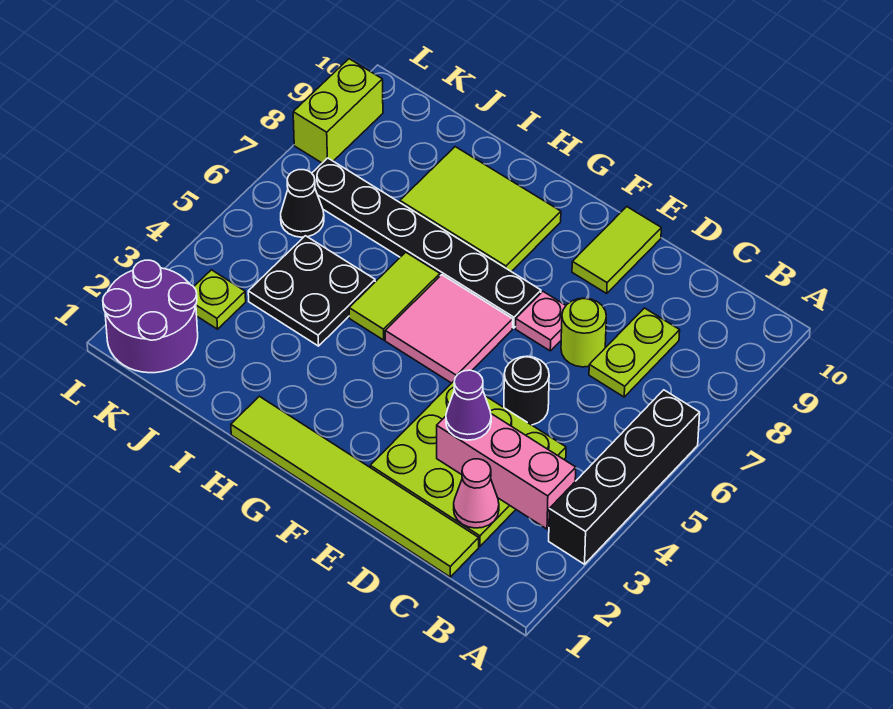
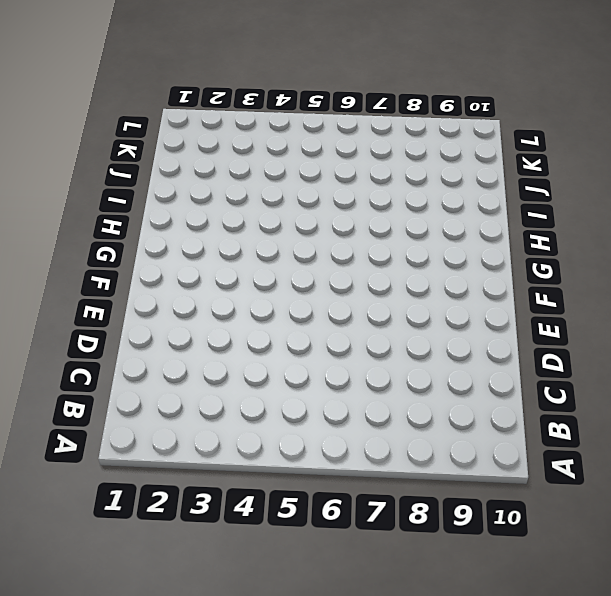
none -> black 1x4 brick [549,390,700,564]
none -> lime 1x6 tile [231,396,479,577]
none -> lime 3x3 plate [370,380,566,546]

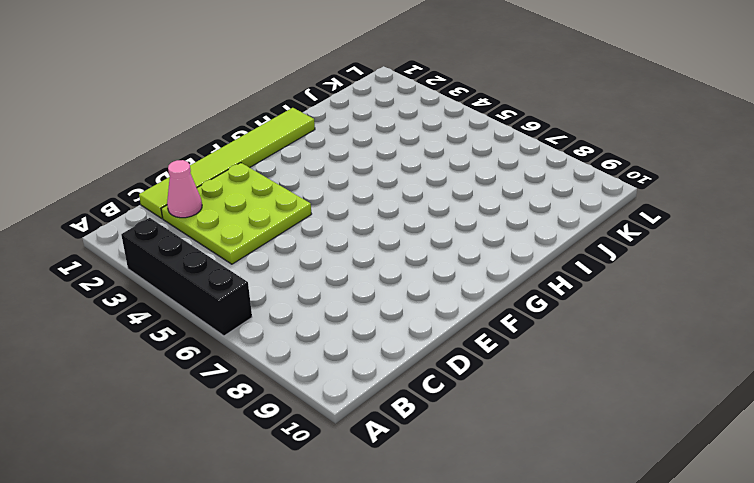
none -> lime 1x2 plate [589,308,680,397]
none -> black 1x1 round brick [504,356,549,425]
none -> lime 1x1 round brick [561,298,606,367]

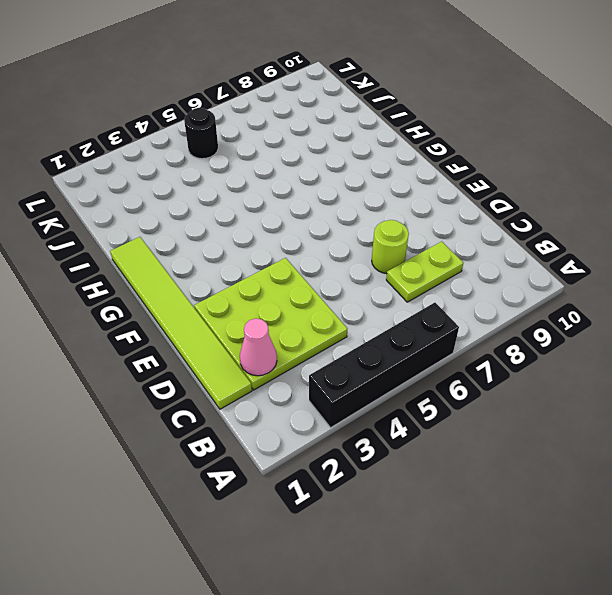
black 1x1 round brick [184,108,218,159] -> black 1x1 round brick moved to [504,356,549,425]
none -> pink 1x1 plate [516,291,566,351]
none -> lime 1x2 tile [572,207,661,293]
none -> pink 2x2 tile [385,275,513,383]

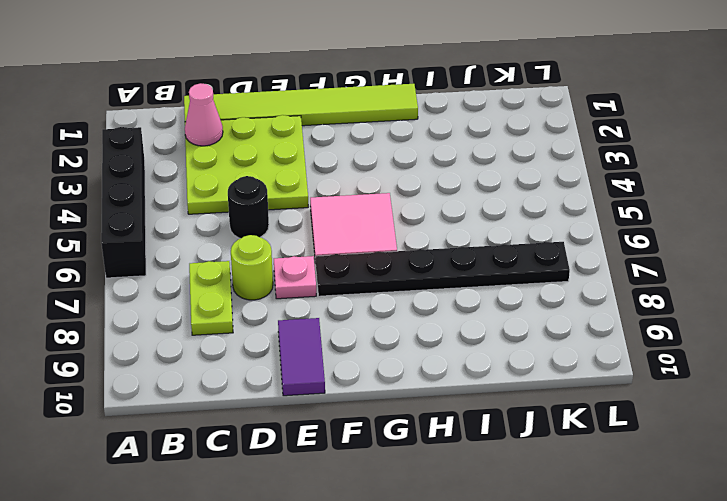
purple 1x2 tile [278,318,325,396] -> lime 1x2 tile [572,207,661,293]
none -> lime 2x3 tile [400,147,561,272]
none -> lime 1x2 tile [349,252,440,340]
none -> black 2x2 plate [248,236,375,346]

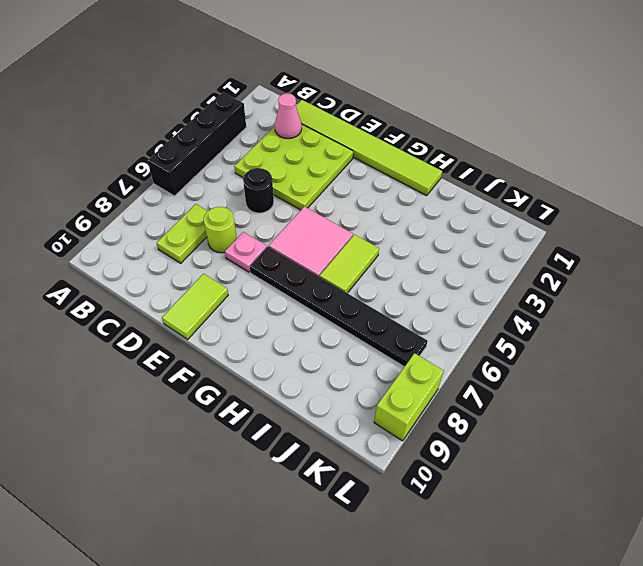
none -> lime 2x3 tile [400,147,561,272]
none -> black 2x2 plate [248,236,375,346]
none -> purple 2x2 round brick [103,260,198,373]

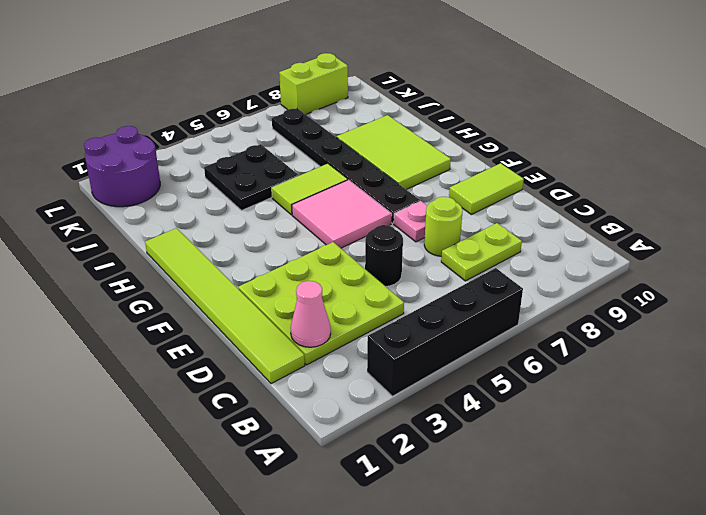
none -> lime 1x1 plate [194,270,246,329]
none -> black 1x1 cone [281,170,324,237]
none -> pink 1x3 brick [437,414,576,529]

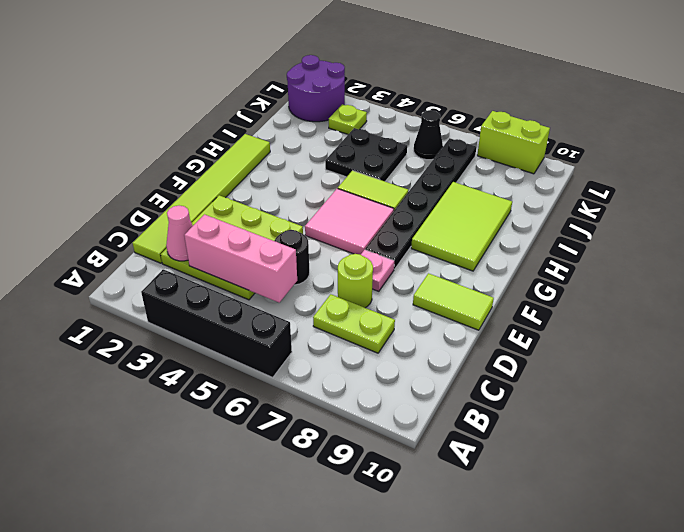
pink 1x3 brick [184,215,297,303] -> pink 1x3 brick turned to [437,414,576,529]
none -> purple 1x1 cone [446,370,491,440]

